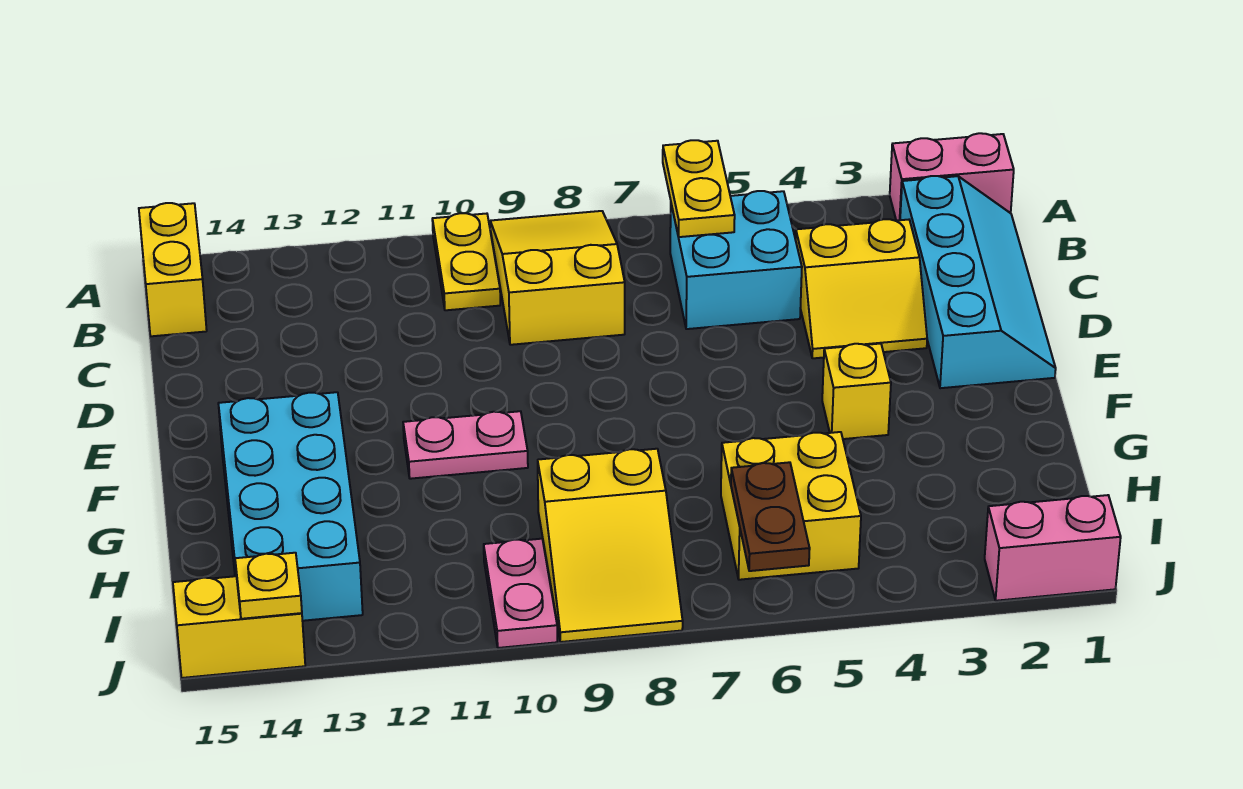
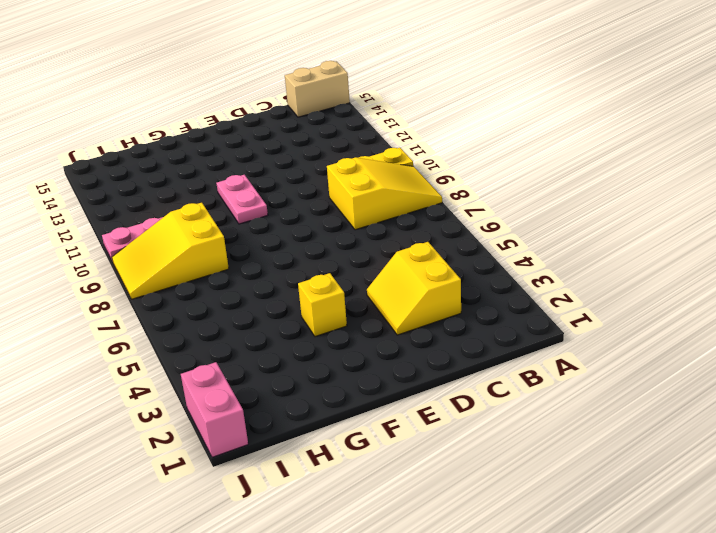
tan 1x2 brick [285,61,350,117] -> yellow 1x2 brick [139,203,207,336]
none -> pink 1x2 brick [890,133,1014,221]
none -> cyan 2x4 slope [900,176,1056,388]
none -> cyan 2x2 brick [670,191,802,329]

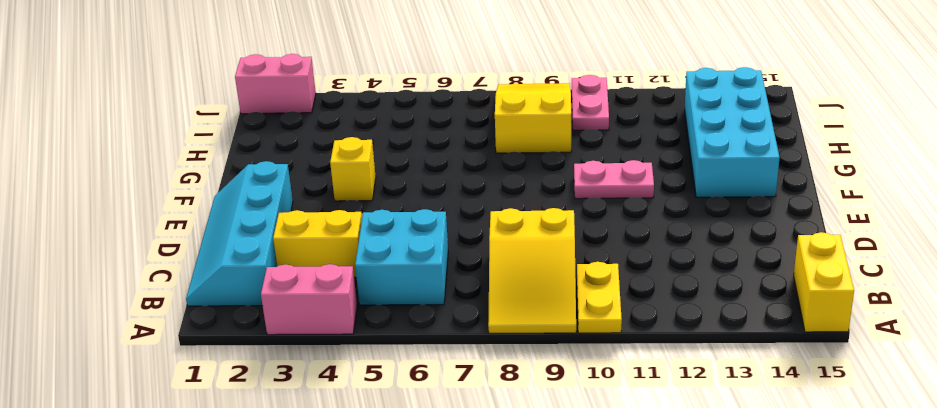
pink 1x2 brick [261,264,357,335] -> pink 1x2 brick moved to [890,133,1014,221]
none -> yellow 2x2 brick [721,432,861,580]
none -> yellow 1x2 brick [173,576,305,678]
none -> yellow 1x2 plate [663,140,735,237]

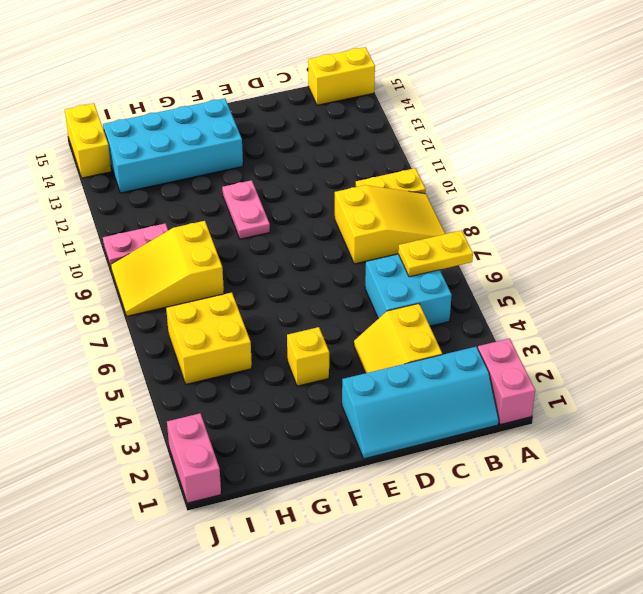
none -> brown 1x2 plate [731,462,810,571]
none -> yellow 1x1 plate [235,553,302,619]

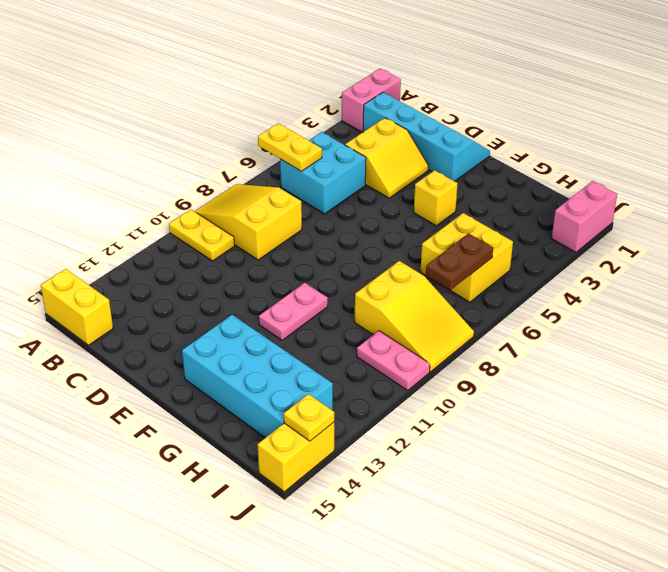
brown 1x2 plate [426,233,493,290] -> brown 1x2 plate turned to [731,462,810,571]

